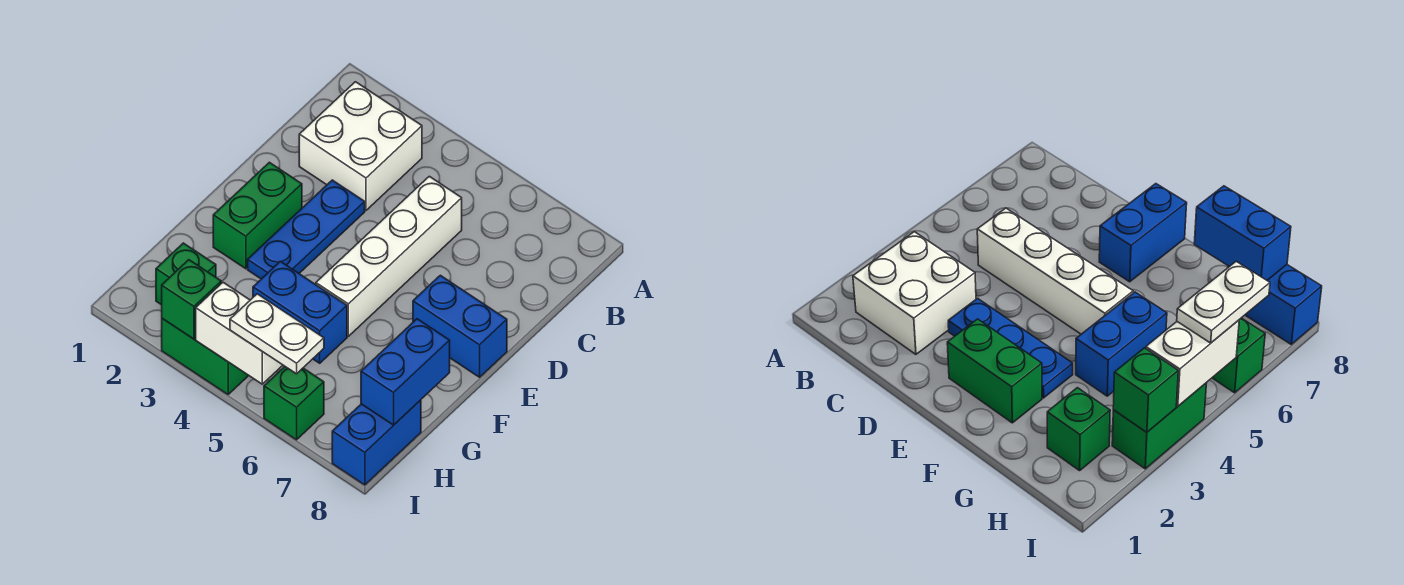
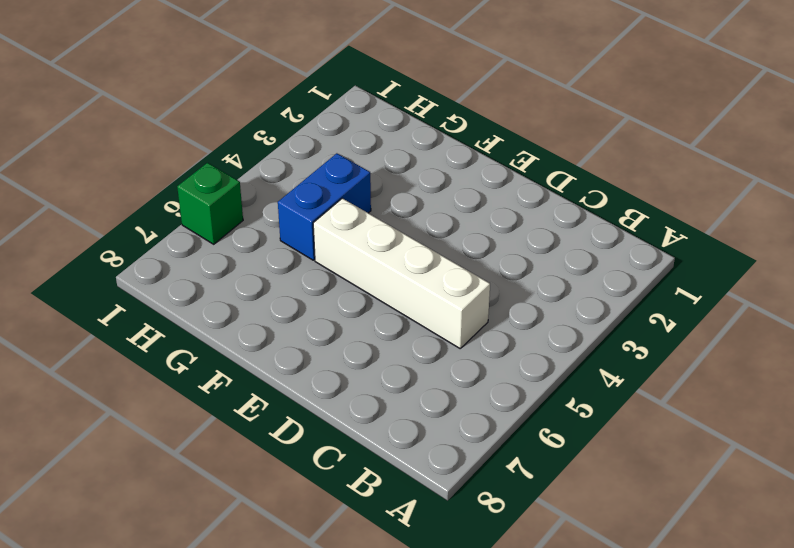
none -> white 2x2 brick [299,82,422,210]
none -> blue 1x3 plate [248,180,365,279]
none -> green 1x2 brick [213,162,302,269]

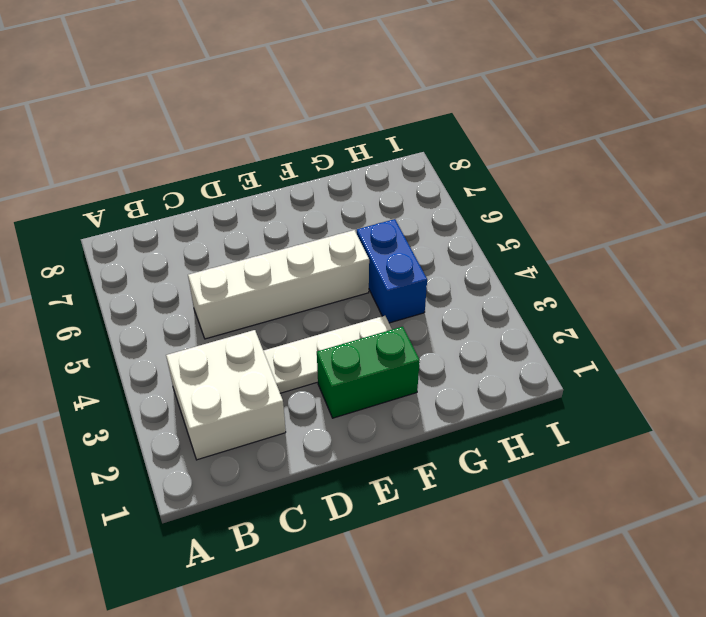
white 1x3 plate [263,316,392,393] -> blue 1x3 plate [248,180,365,279]
none -> blue 1x2 brick [413,275,507,377]
none -> green 1x1 brick [156,243,216,305]
none -> blue 1x2 brick [332,400,421,485]

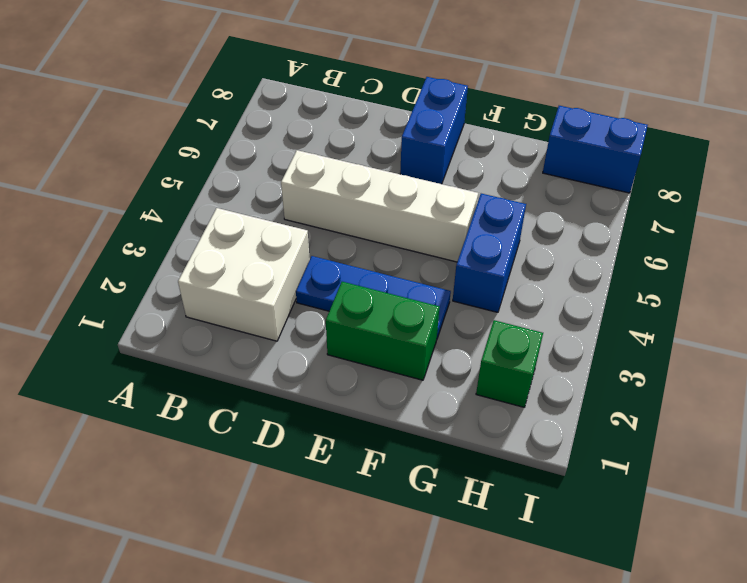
none -> green 1x2 brick [162,319,249,394]
none -> green 1x1 brick [264,367,324,440]
none -> blue 1x2 brick [361,319,450,425]

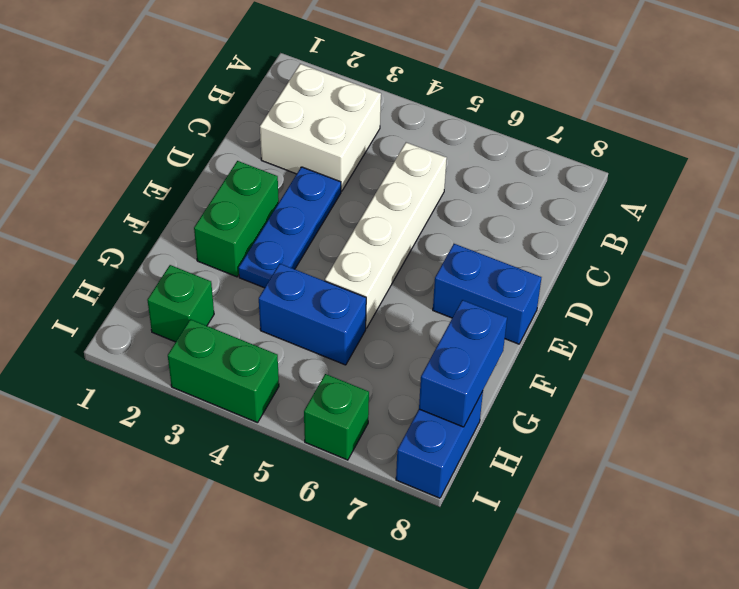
none -> green 1x1 brick [162,260,221,339]
none -> white 1x2 brick [196,282,283,384]
none -> white 1x2 plate [230,294,324,374]

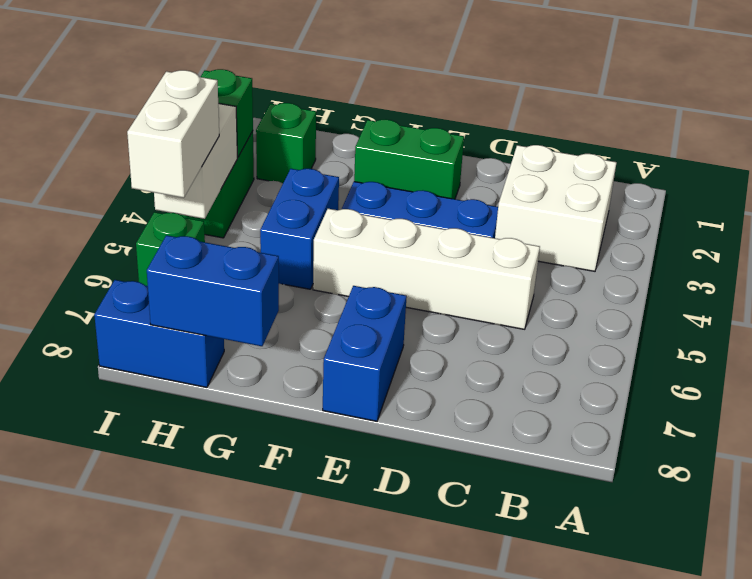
white 1x2 brick [127,70,219,198] -> white 1x2 plate [230,294,324,374]

